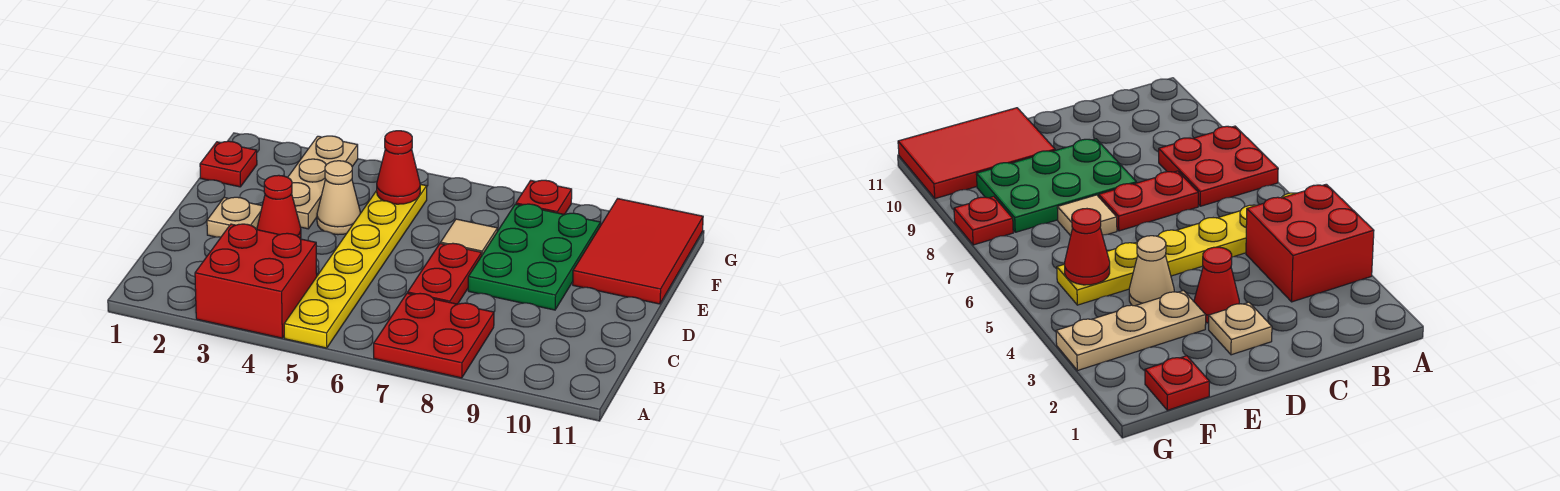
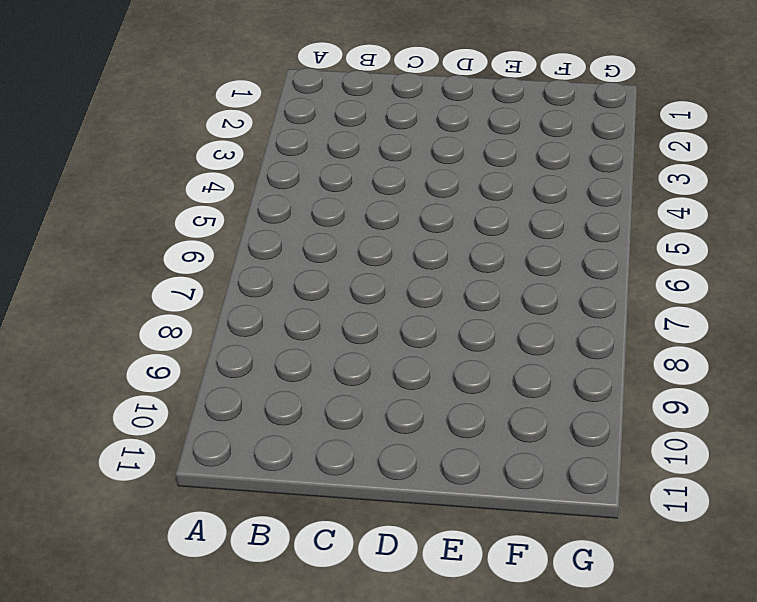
none -> red 2x2 brick [195,224,317,338]
none -> yellow 1x6 plate [284,184,427,348]
none -> red 2x2 plate [374,293,494,378]

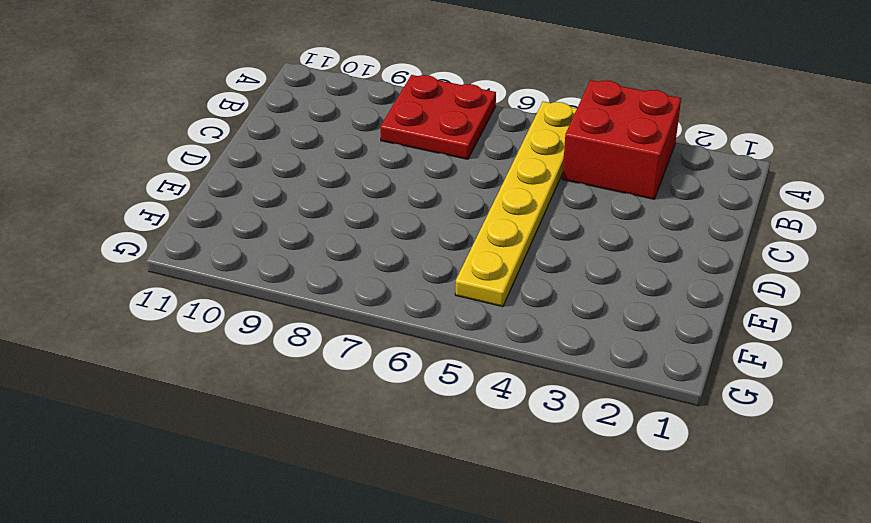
none -> red 1x2 plate [408,243,482,304]
none -> tan 1x1 plate [207,197,262,237]
none -> red 1x1 cone [257,175,301,239]

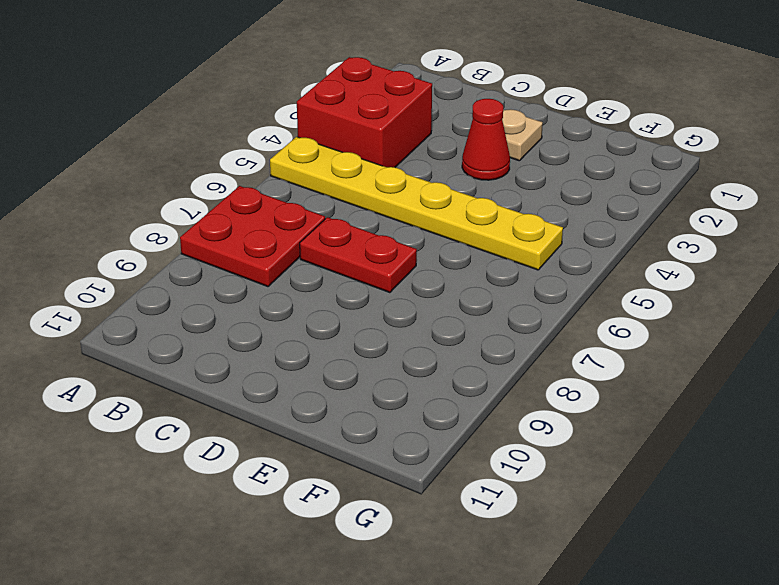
none -> green 2x3 plate [468,204,601,310]
none -> tan 1x3 plate [288,136,358,229]
none -> tan 1x1 cone [317,161,361,235]

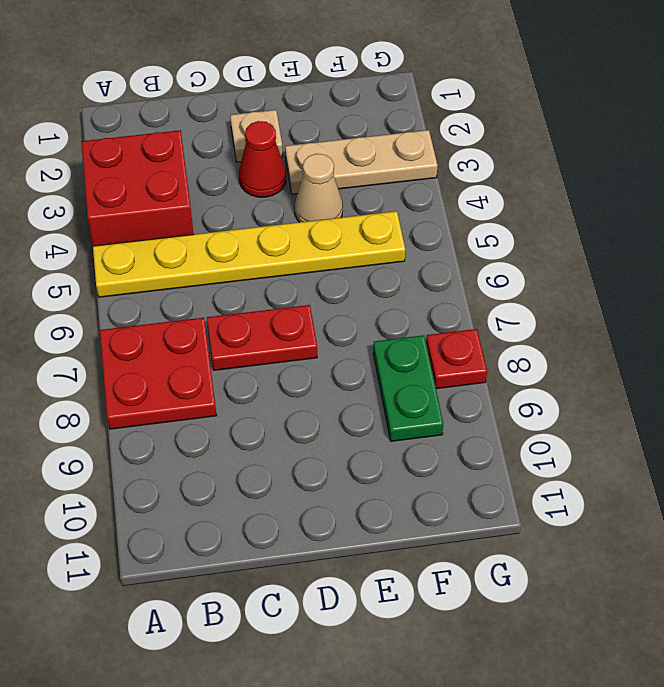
green 1x2 plate [373,335,443,441] -> green 2x3 plate [468,204,601,310]
none -> tan 1x1 tile [441,219,497,255]
none -> red 2x3 tile [573,199,703,304]
none -> red 1x1 plate [200,141,257,187]

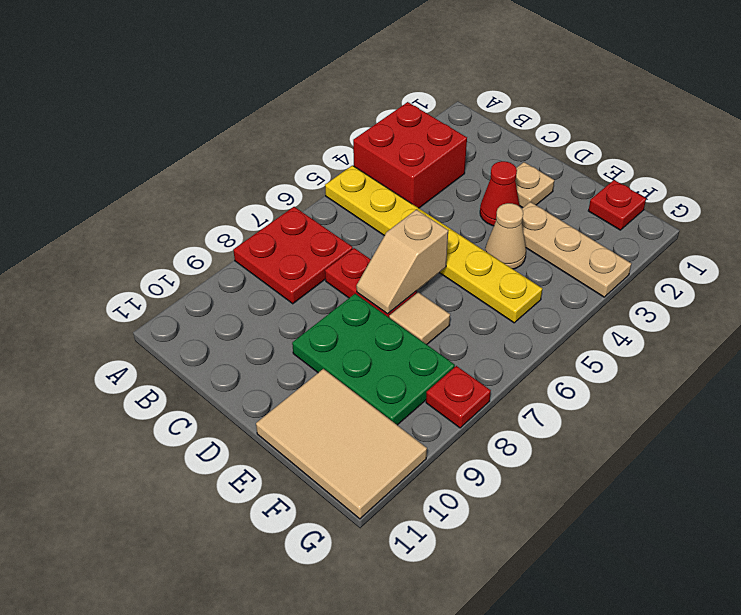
tan 1x2 slope [356,210,448,314] -> none
tan 2x3 tile [256,369,427,519] -> red 2x3 tile [573,199,703,304]
none -> red 1x1 cone [377,131,420,204]

